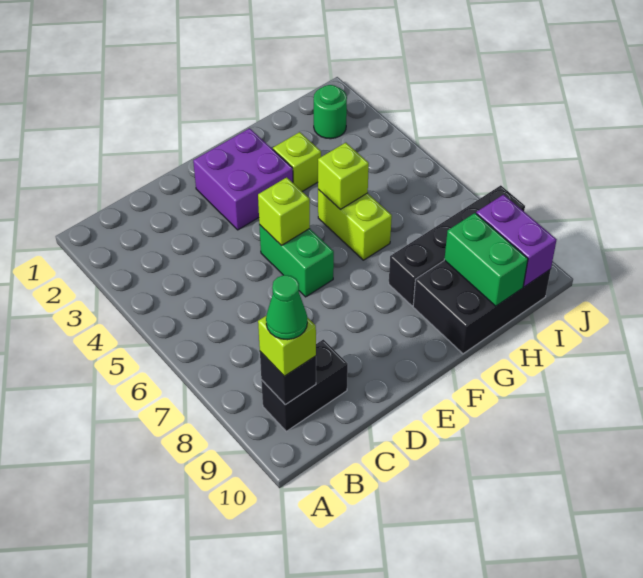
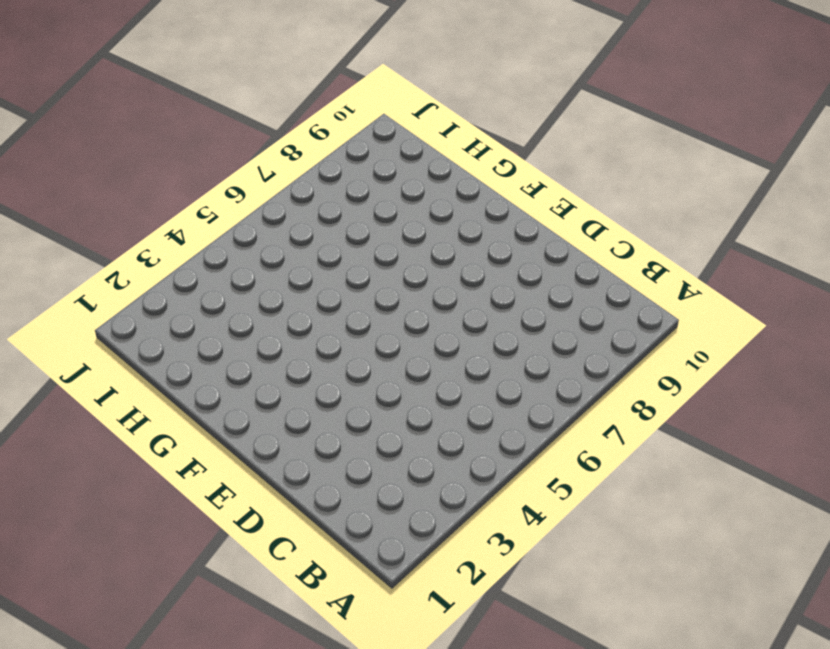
none -> black 1x2 brick [261,339,348,431]
none -> purple 2x2 brick [193,128,293,230]
none -> green 1x2 brick [259,225,334,297]

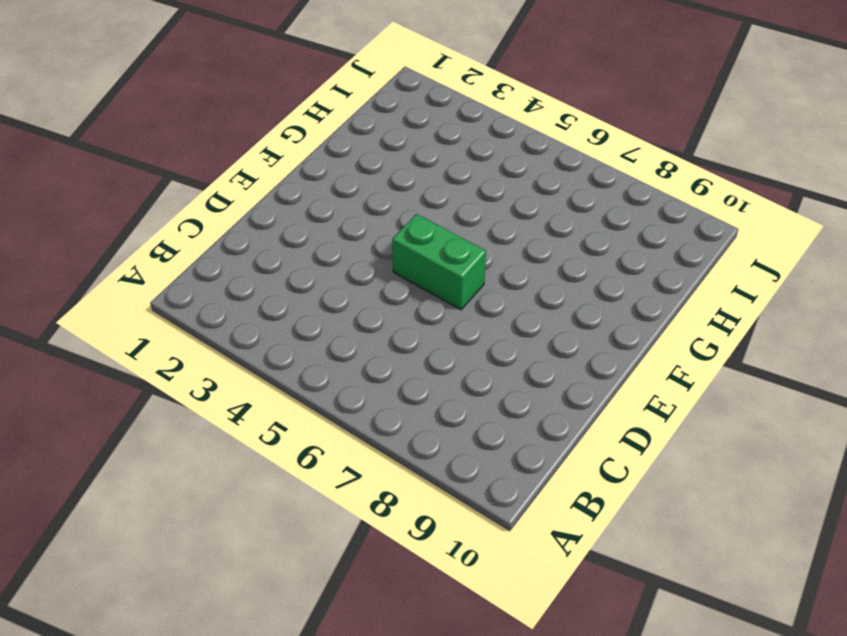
none -> black 1x2 brick [261,339,348,431]
none -> purple 2x2 brick [193,128,293,230]
none -> lime 1x1 brick [273,132,321,191]

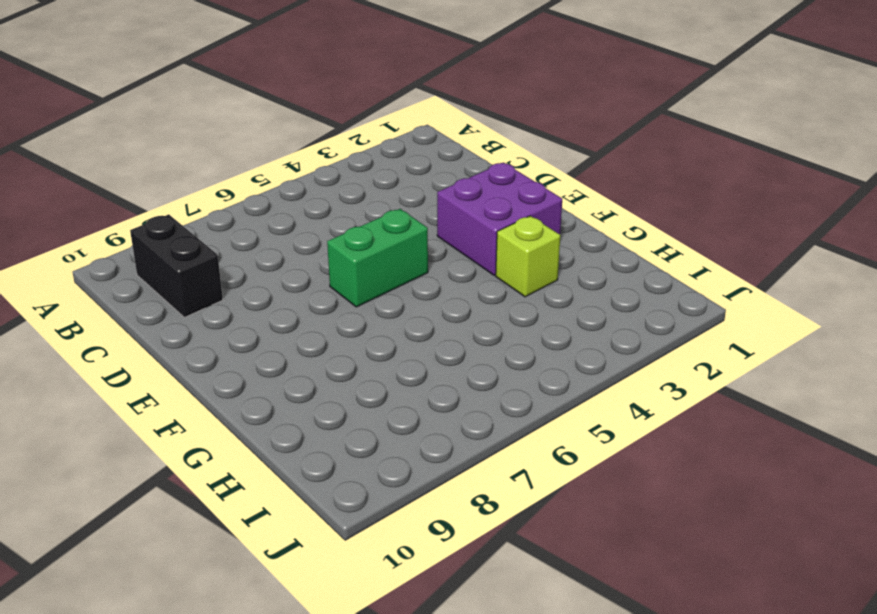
none -> lime 1x2 brick [318,190,392,260]
none -> black 1x4 brick [389,185,525,306]
none -> black 2x3 brick [413,260,551,354]

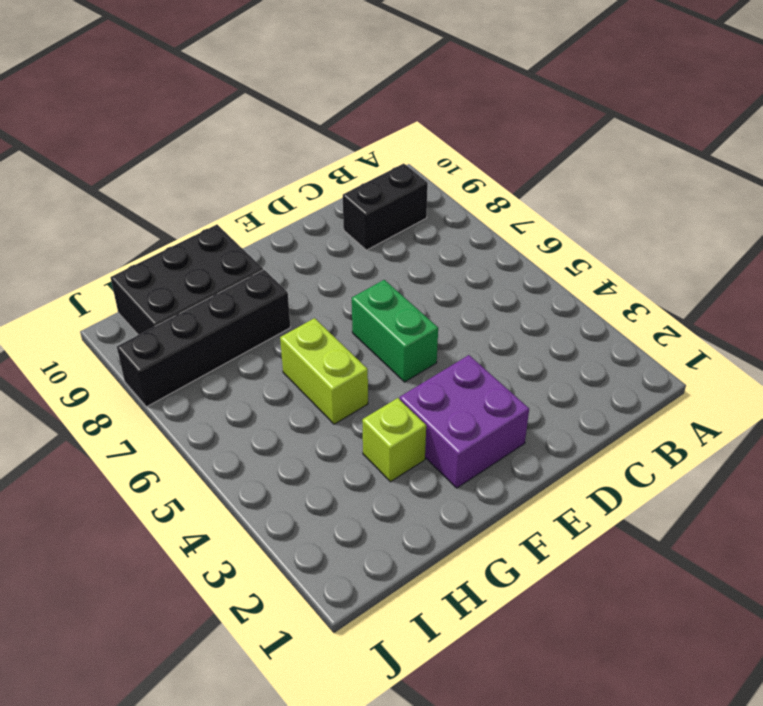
none -> green 1x1 round brick [314,85,347,139]
none -> black 1x1 brick [260,352,316,405]
none -> lime 1x1 brick [258,177,310,245]

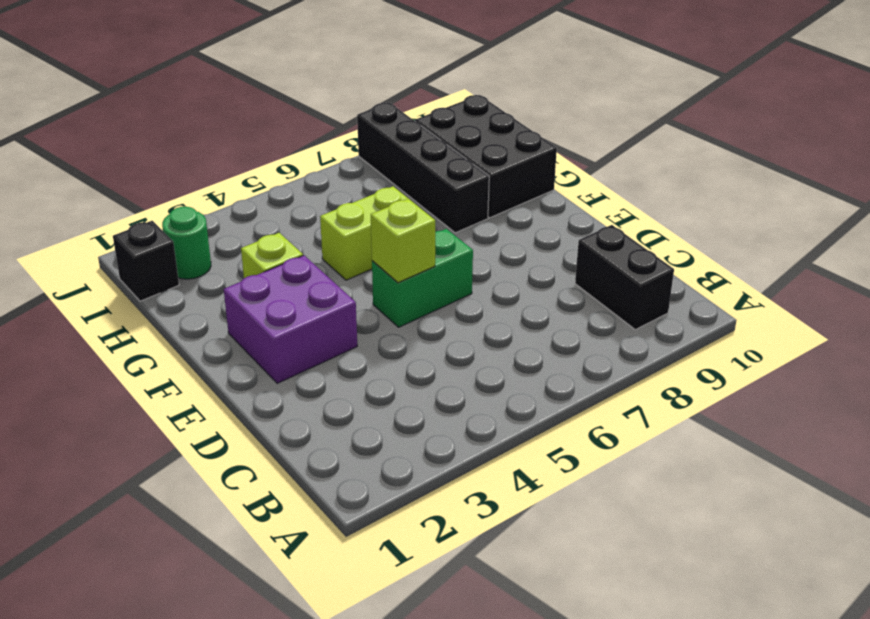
black 1x1 brick [113,221,179,301] -> black 1x1 brick moved to [260,352,316,405]
none -> lime 1x1 brick [318,143,369,209]
none -> green 1x2 brick [444,213,528,306]
none -> purple 1x2 brick [476,195,557,287]

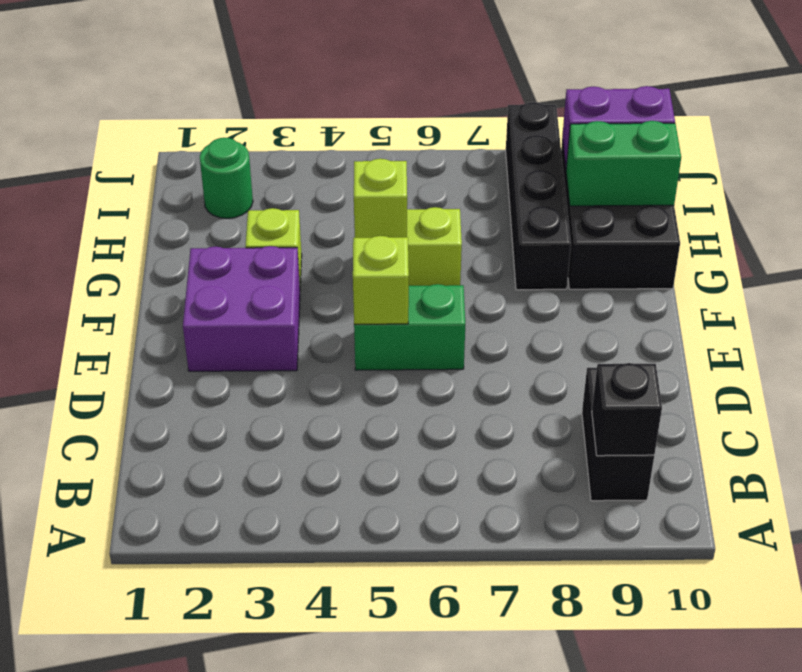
none -> lime 1x1 brick [258,316,316,376]
none -> green 1x1 cone [266,275,307,340]

